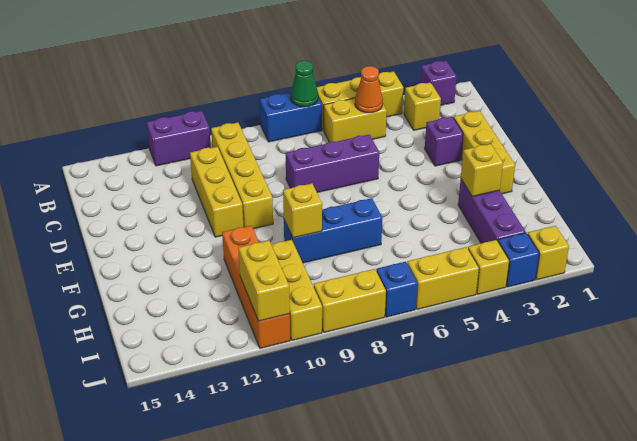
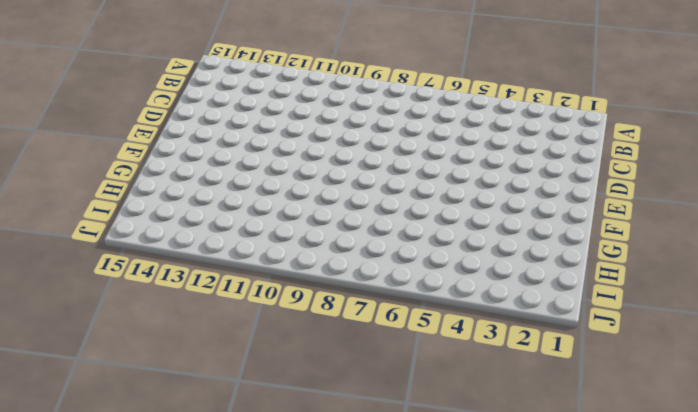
none -> purple 1x1 brick [420,61,457,105]
none -> yellow 1x3 brick [317,71,403,130]
none -> blue 1x2 brick [260,93,322,142]

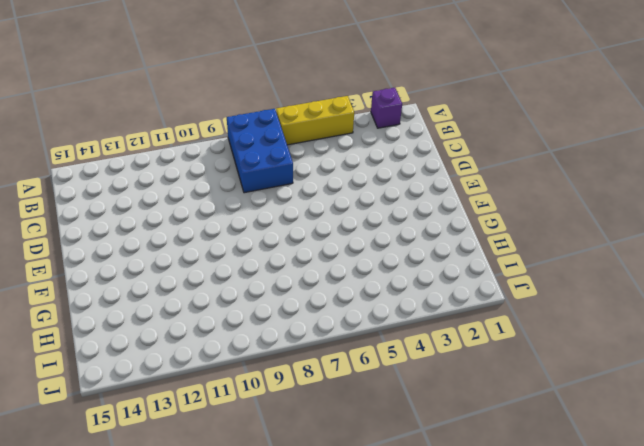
blue 2x3 brick [227,109,293,193] -> blue 1x2 brick [260,93,322,142]
none -> purple 1x2 brick [146,111,211,166]
none -> yellow 1x1 brick [404,82,441,130]
none -> yellow 1x2 brick [324,98,387,142]

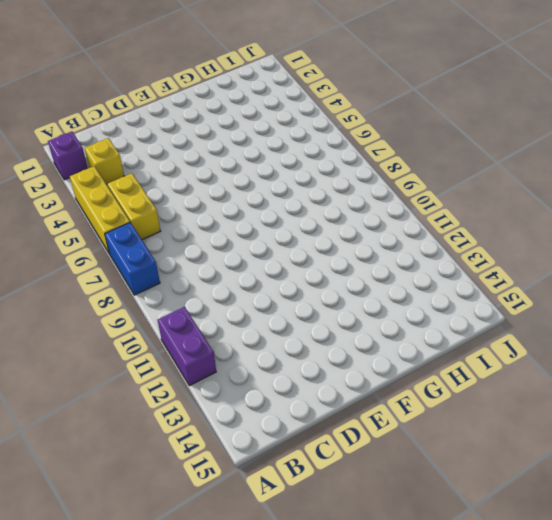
none -> yellow 1x4 brick [211,123,273,229]
none -> yellow 1x3 brick [190,147,243,237]
none -> yellow 1x3 brick [454,111,515,194]

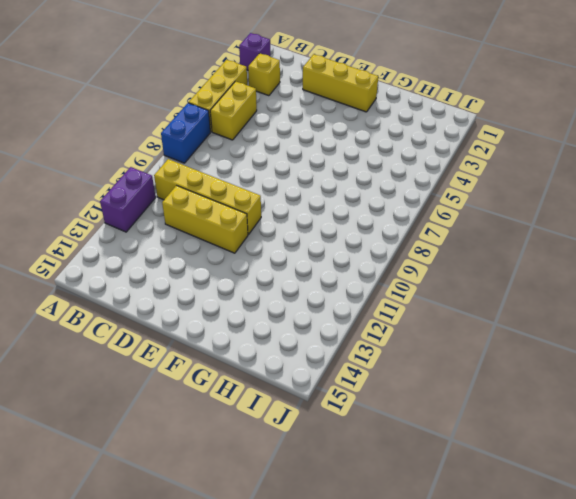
none -> purple 1x1 brick [425,117,463,166]
none -> purple 1x3 brick [286,135,379,192]
none -> purple 1x3 brick [458,179,526,243]

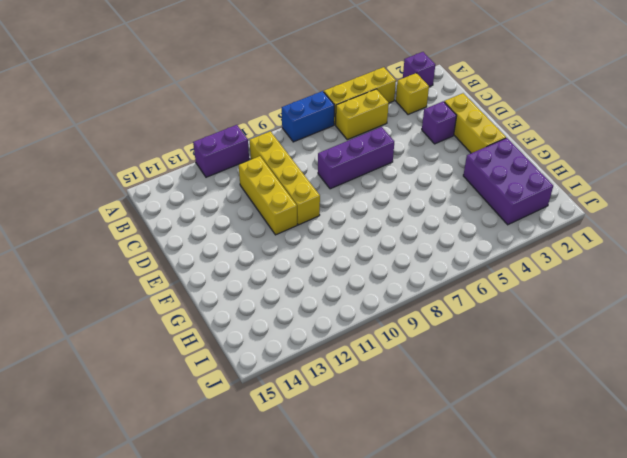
purple 2x3 brick [463,138,553,225] -> purple 1x3 brick [458,179,526,243]
none -> blue 1x3 brick [284,198,382,263]
none -> orange 1x4 brick [222,226,290,348]
none -> yellow 1x3 brick [271,240,322,340]

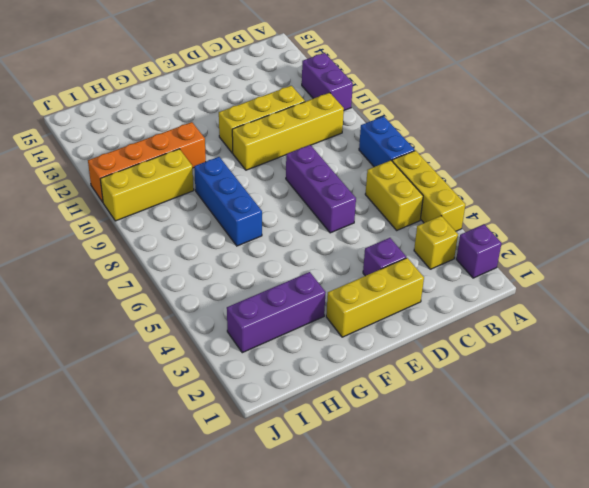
none -> yellow 1x1 brick [528,226,569,280]
none -> blue 1x1 brick [498,233,539,287]
none -> yellow 1x1 brick [468,240,509,294]

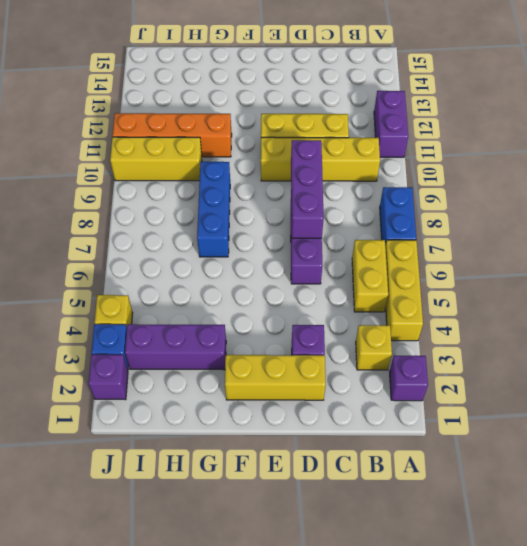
purple 1x3 brick [291,140,324,238] -> none
purple 1x1 brick [89,355,128,400] -> yellow 1x1 brick [528,226,569,280]
none -> yellow 1x2 brick [407,247,479,309]
none -> blue 1x1 brick [376,262,417,317]
none -> yellow 1x2 brick [314,269,386,333]

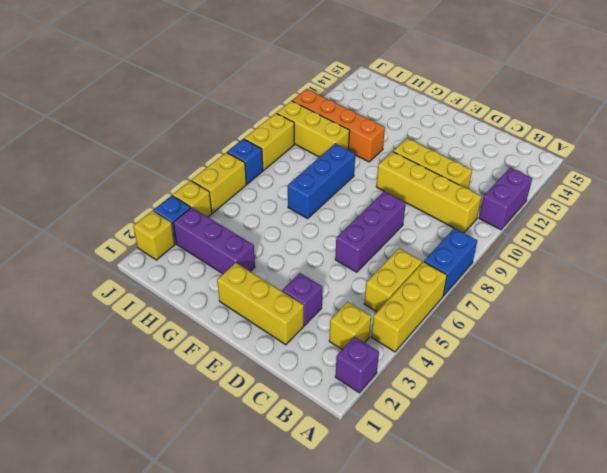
none -> green 1x1 cone [291,61,318,107]
none -> orange 1x1 cone [355,66,383,113]
none -> yellow 1x1 brick [461,144,503,197]

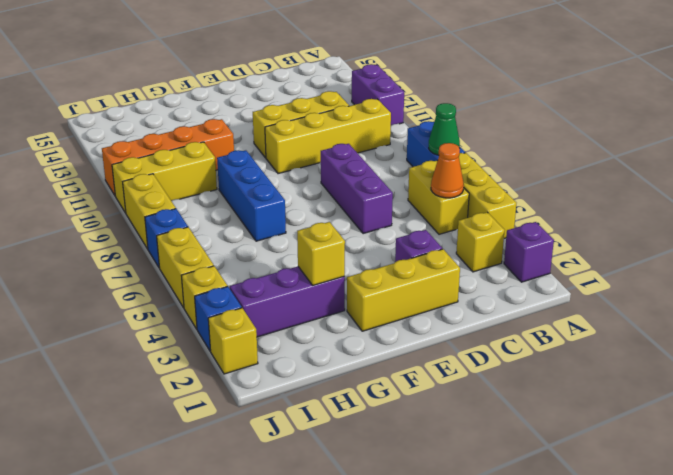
none -> yellow 1x1 brick [283,184,322,238]
none -> yellow 1x2 brick [238,241,290,321]

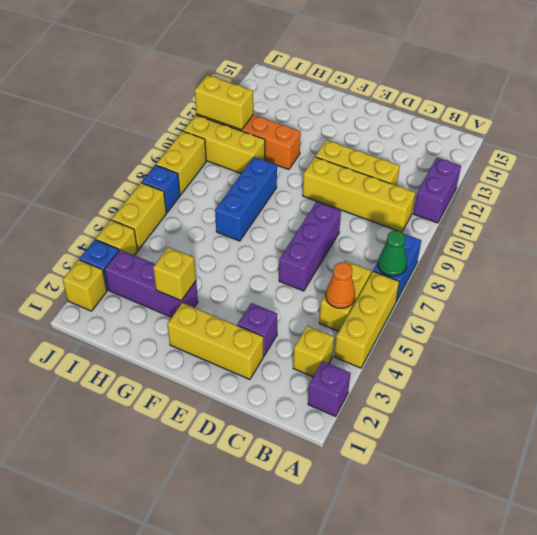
none -> yellow 1x1 brick [283,184,322,238]

